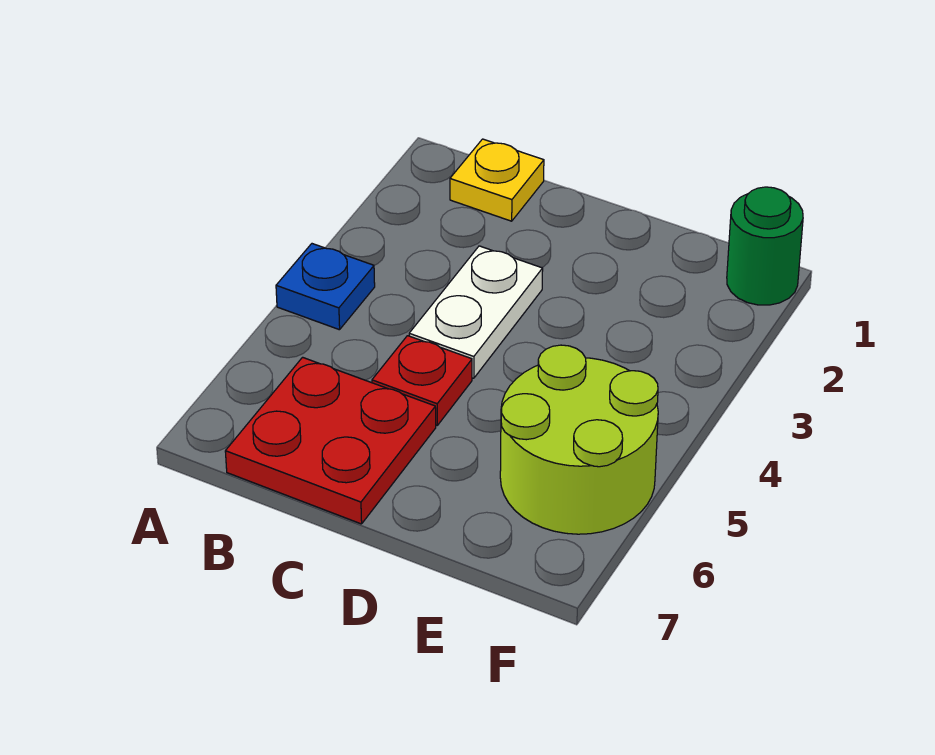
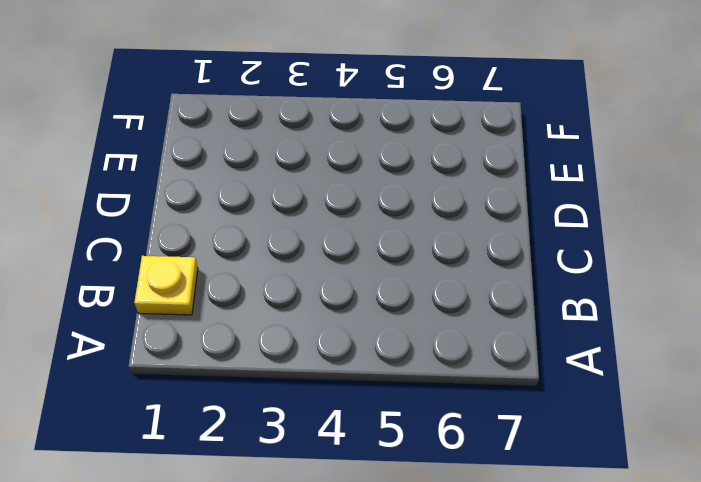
none -> blue 1x1 plate [276,244,375,330]
none -> red 2x2 plate [225,357,436,524]

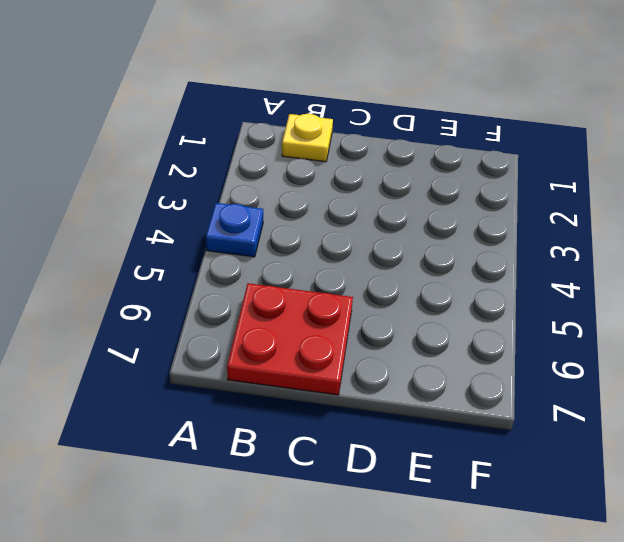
none -> white 1x2 plate [409,246,543,378]
none -> red 1x1 plate [372,336,472,425]

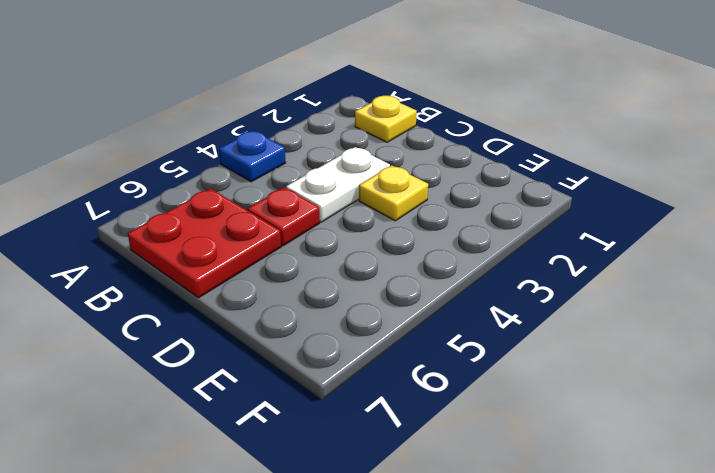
yellow 1x1 plate [359,165,428,221] -> none
none -> lime 2x2 round brick [500,345,658,534]
none -> green 1x1 round brick [727,187,803,305]

